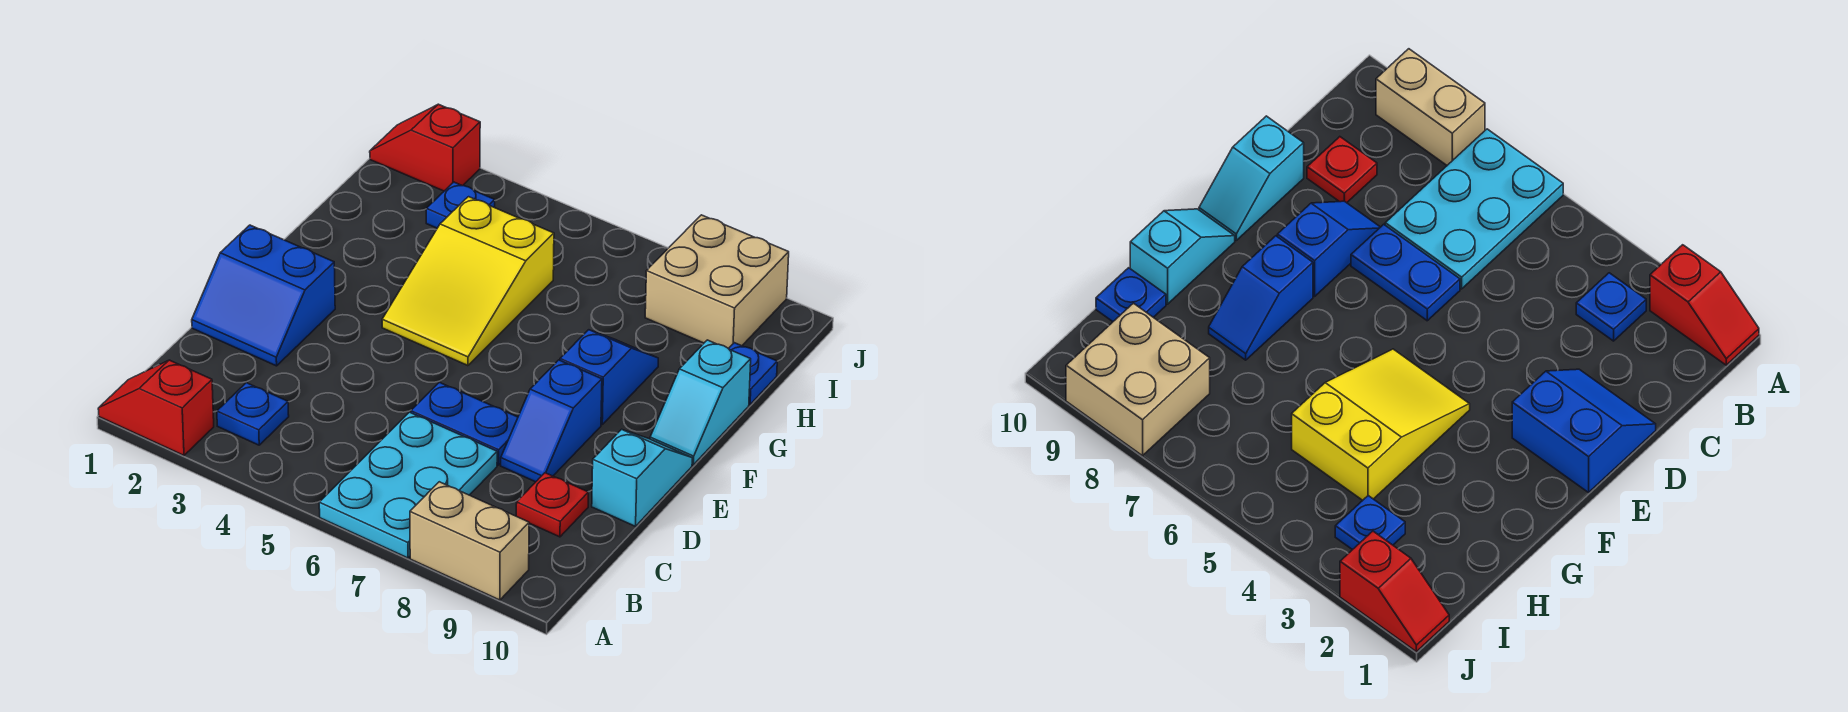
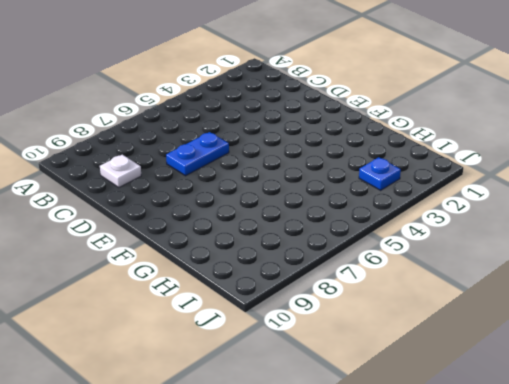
white 1x1 plate [100,155,141,188] -> red 1x1 plate [516,473,588,537]
none -> red 1x2 slope [98,360,214,455]
none -> cyan 2x3 plate [319,412,497,558]
none -> tan 1x2 brick [410,482,529,600]

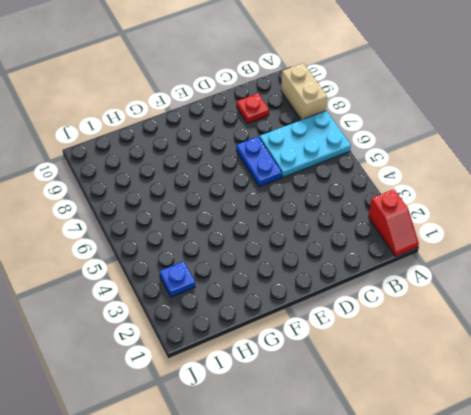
none -> blue 1x1 plate [217,383,289,445]
none -> blue 2x2 slope [192,225,335,366]
none -> blue 1x2 slope [501,360,602,482]

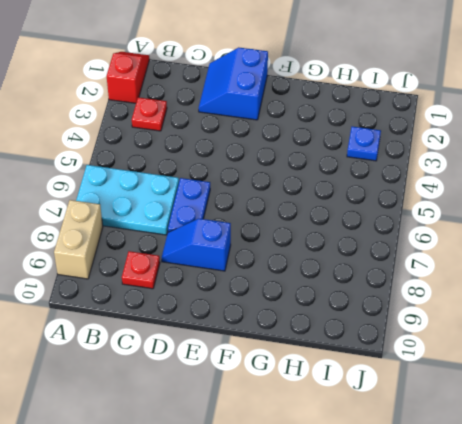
red 1x1 plate [132,97,167,131] -> blue 1x1 plate [217,383,289,445]
none -> cyan 1x2 slope [592,429,692,526]
none -> yellow 2x3 slope [382,197,554,366]
none -> blue 1x2 slope [560,330,658,425]

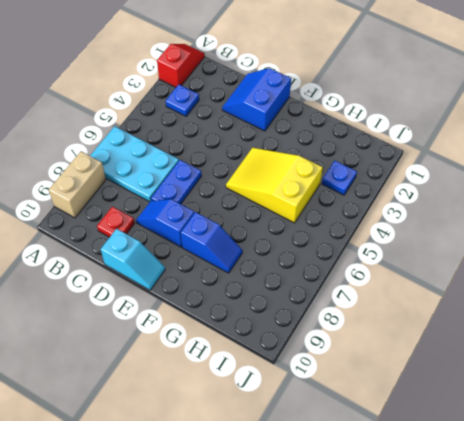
none -> cyan 1x2 slope [650,340,751,465]
none -> blue 1x1 plate [728,343,777,404]
none -> tan 2x2 brick [645,215,789,348]

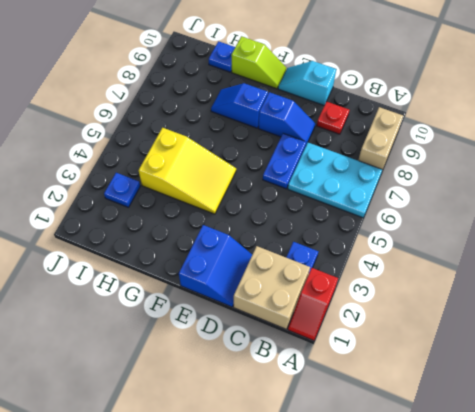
tan 2x2 brick [234,246,310,329] -> tan 2x2 brick moved to [645,215,789,348]
lime 1x2 slope [231,36,286,89] -> cyan 1x2 slope [650,340,751,465]
none -> red 1x2 slope [370,104,480,191]

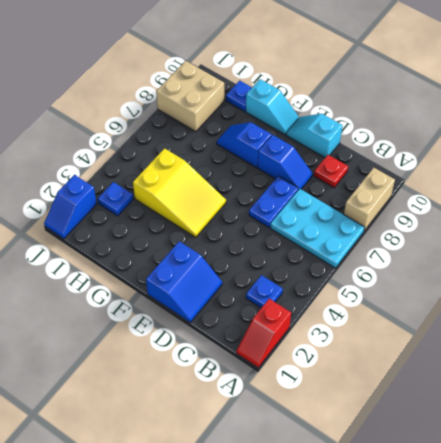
blue 1x2 slope [44,175,97,239] -> red 1x2 slope [370,104,480,191]

